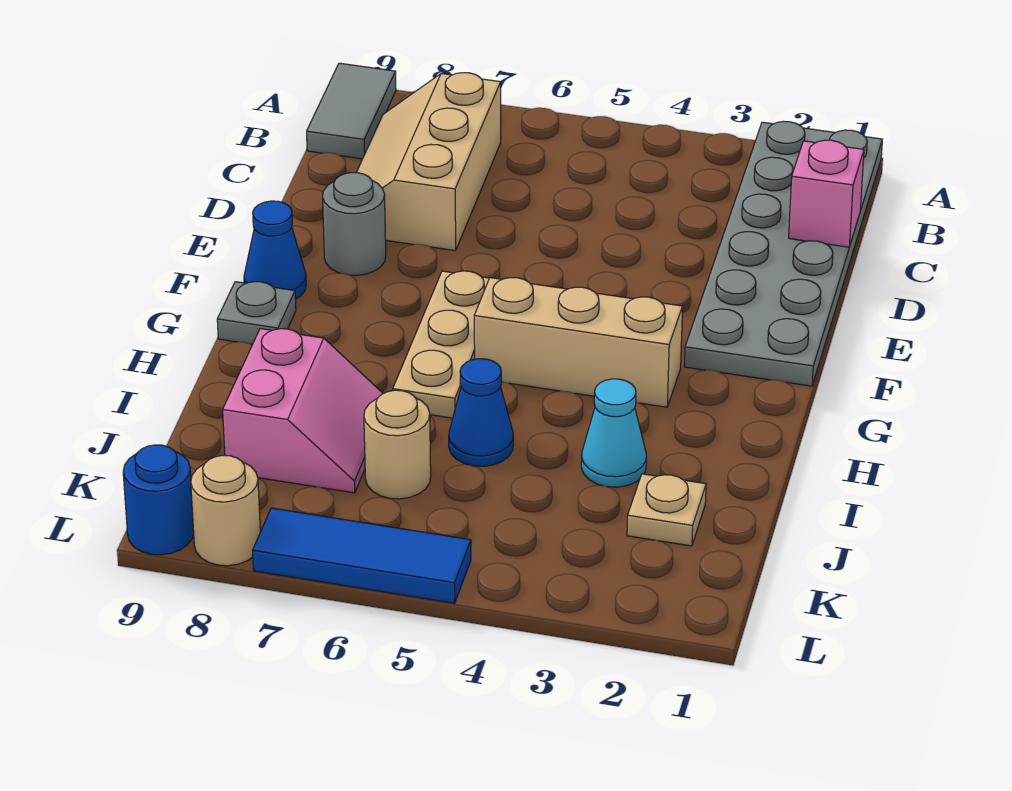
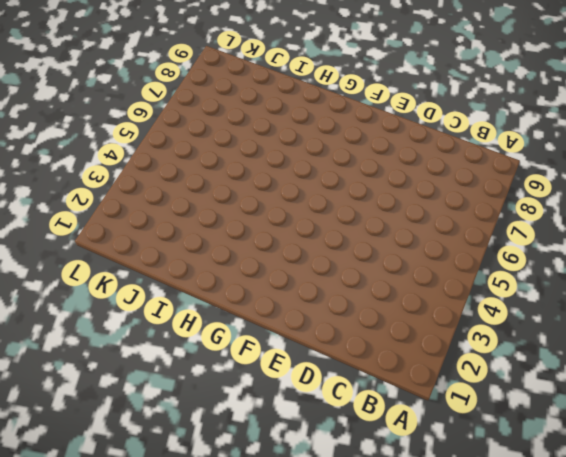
none -> grey 2x6 plate [684,121,882,386]
none -> grey 1x2 tile [307,63,396,159]
none -> tan 2x3 slope [356,73,501,251]

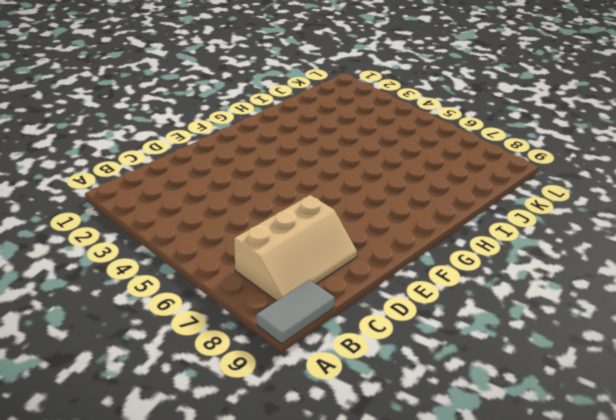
none -> grey 2x6 plate [684,121,882,386]
none -> grey 1x1 round brick [323,173,386,276]
none -> tan 1x3 plate [393,271,489,418]

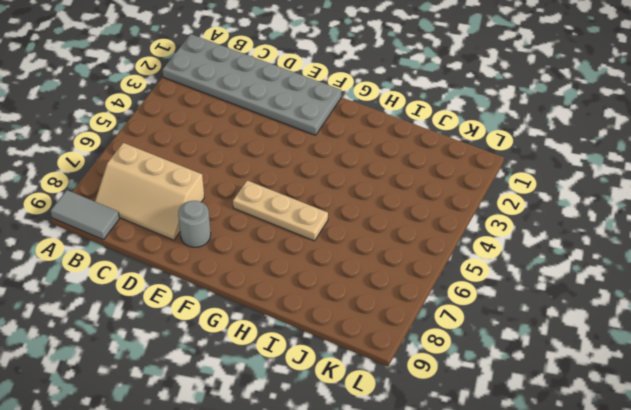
none -> blue 1x1 cone [244,201,306,299]
none -> tan 1x3 brick [474,278,683,407]
none -> grey 1x1 plate [217,282,296,344]

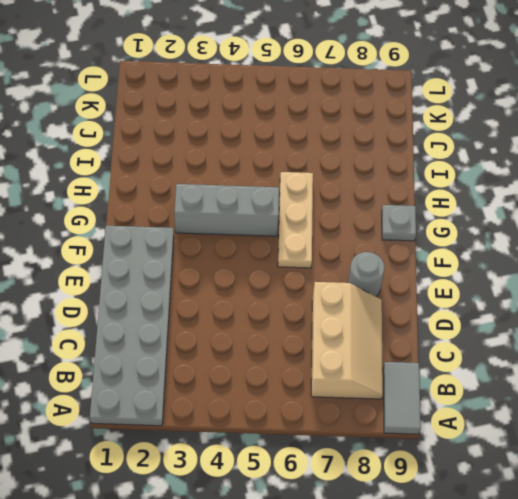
grey 1x3 brick [175,184,279,236] -> tan 1x3 brick [474,278,683,407]
none -> blue 1x1 cone [244,201,306,299]
none -> cyan 1x1 cone [581,379,646,487]
none -> blue 1x1 cone [449,359,513,466]

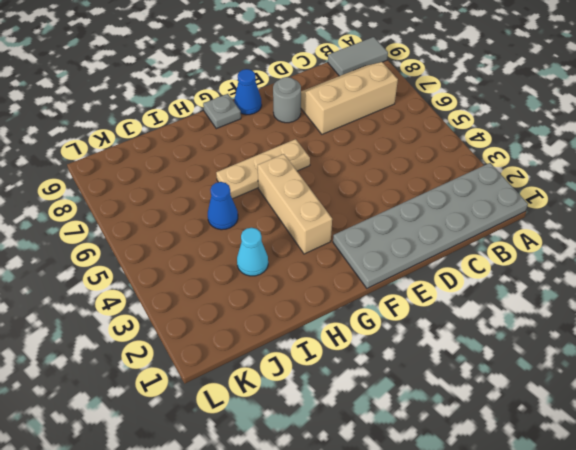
none -> pink 2x2 slope [223,329,383,493]
none -> tan 1x1 plate [627,474,706,546]
none -> tan 1x1 round brick [364,390,431,499]

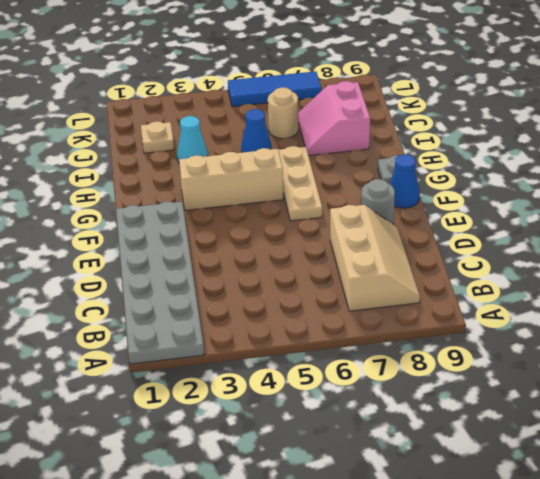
none -> grey 1x2 tile [307,63,396,159]
none -> tan 1x1 round brick [191,455,260,566]
none -> blue 1x1 round brick [123,445,194,555]

